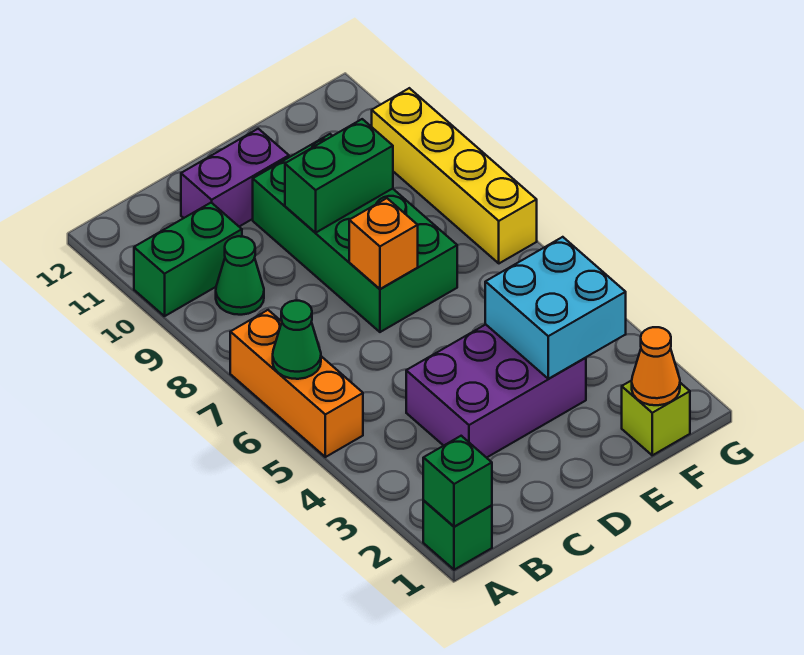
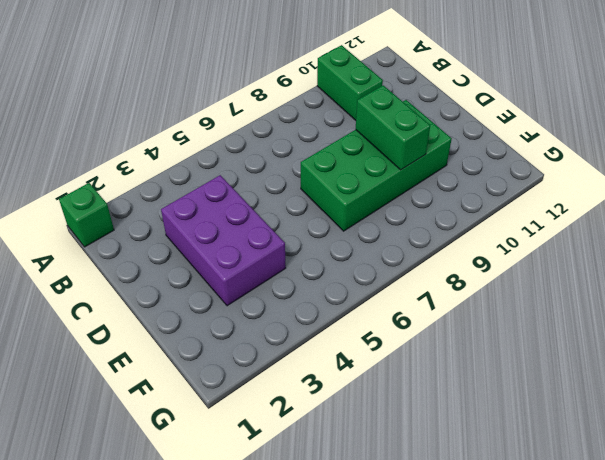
none -> orange 1x3 brick [230,310,363,457]
none -> green 1x1 cone [216,236,264,315]
none -> purple 1x2 brick [181,129,289,226]

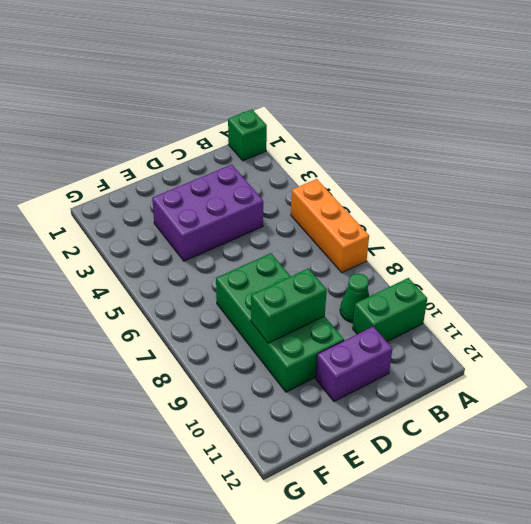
none -> lime 1x1 brick [622,380,690,455]
none -> yellow 1x4 brick [372,88,537,263]
none -> green 1x1 brick [423,436,492,527]

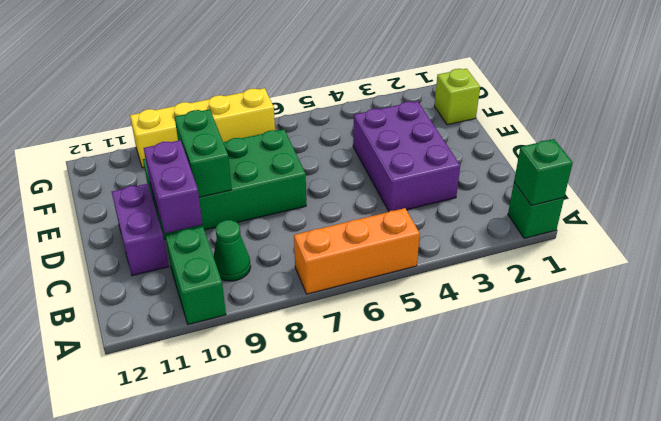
purple 1x2 brick [144,140,203,233] -> none
none -> green 1x1 cone [273,301,321,379]
none -> orange 1x1 brick [349,198,418,289]
none -> cyan 2x2 brick [485,237,626,379]

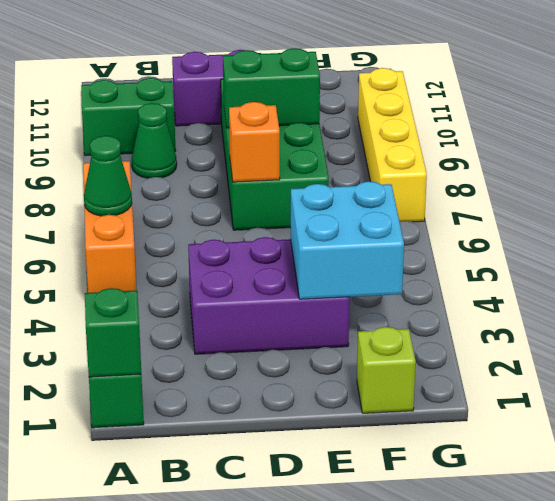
none -> orange 1x1 cone [632,327,680,405]

